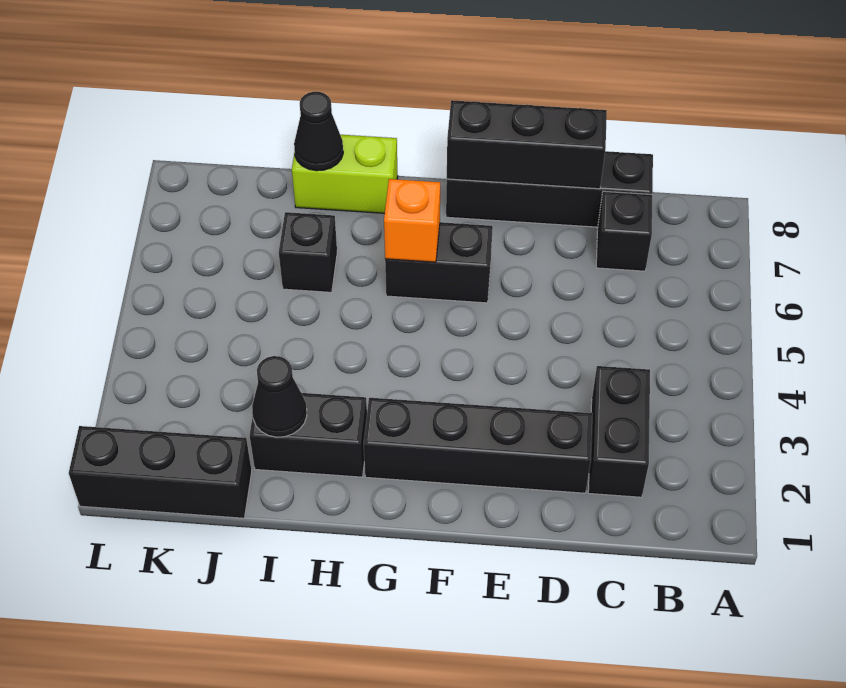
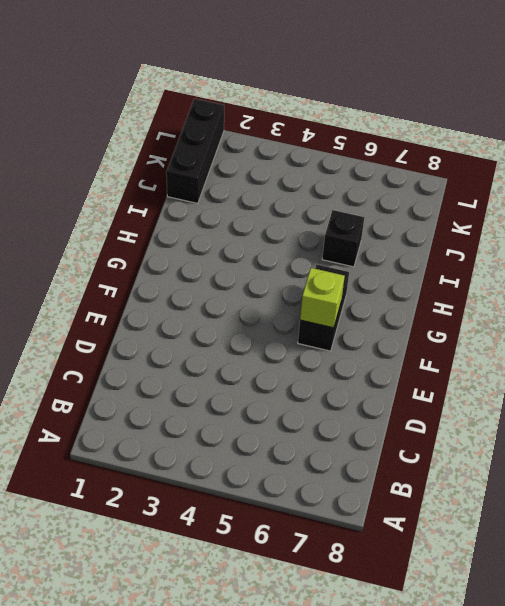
lime 1x1 brick [300,268,345,328] -> none
none -> black 1x2 brick [588,366,650,497]
none -> black 1x1 brick [596,191,652,271]
none -> black 1x4 brick [446,151,653,227]

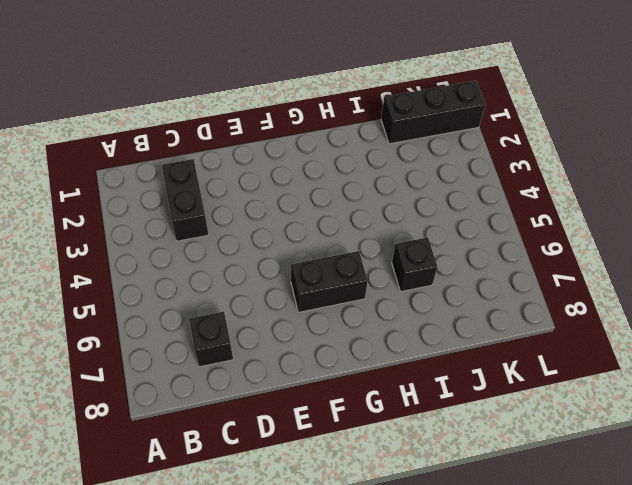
none -> black 1x4 brick [446,151,653,227]
none -> black 1x4 brick [364,398,593,493]
none -> black 1x2 brick [250,393,367,477]

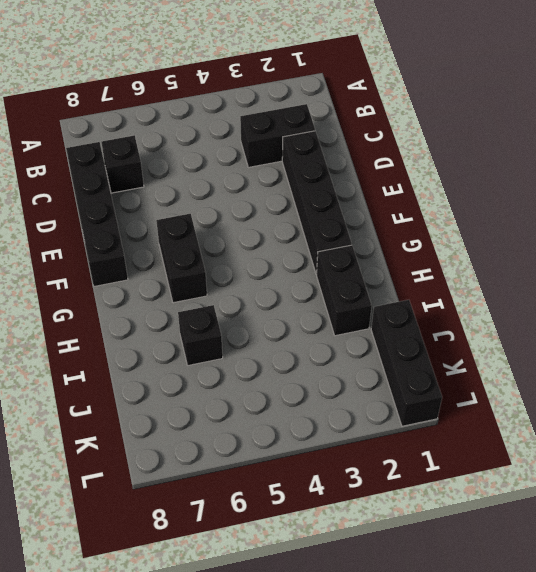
none -> lime 1x2 brick [292,135,398,213]
none -> black 1x3 brick [447,100,607,189]
none -> orange 1x1 brick [384,179,440,262]

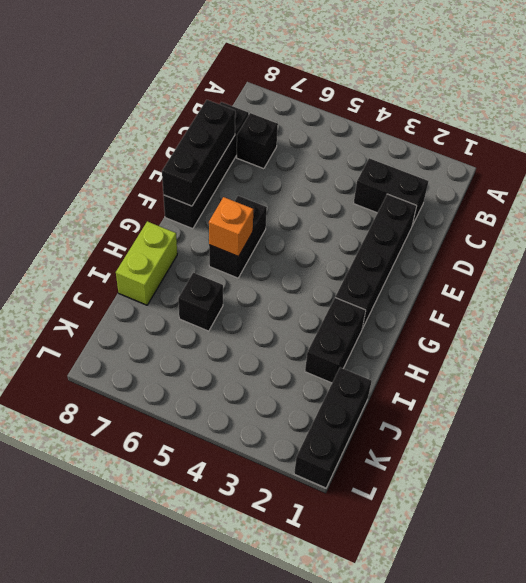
none -> black 1x1 cone [252,356,307,437]
none -> black 1x1 cone [294,92,343,171]

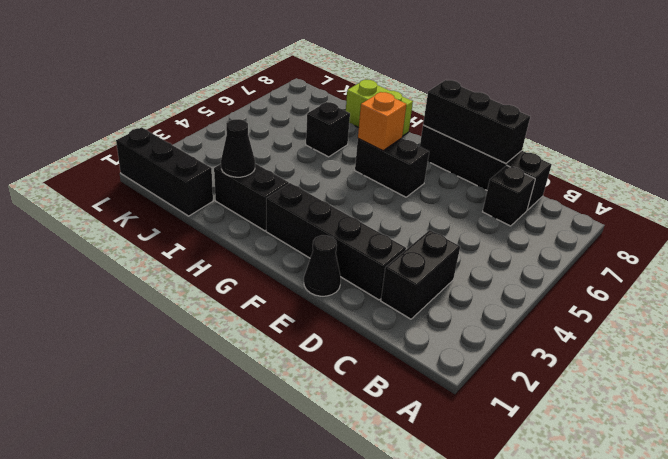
black 1x1 cone [304,235,341,296] -> black 1x1 cone moved to [294,92,343,171]

